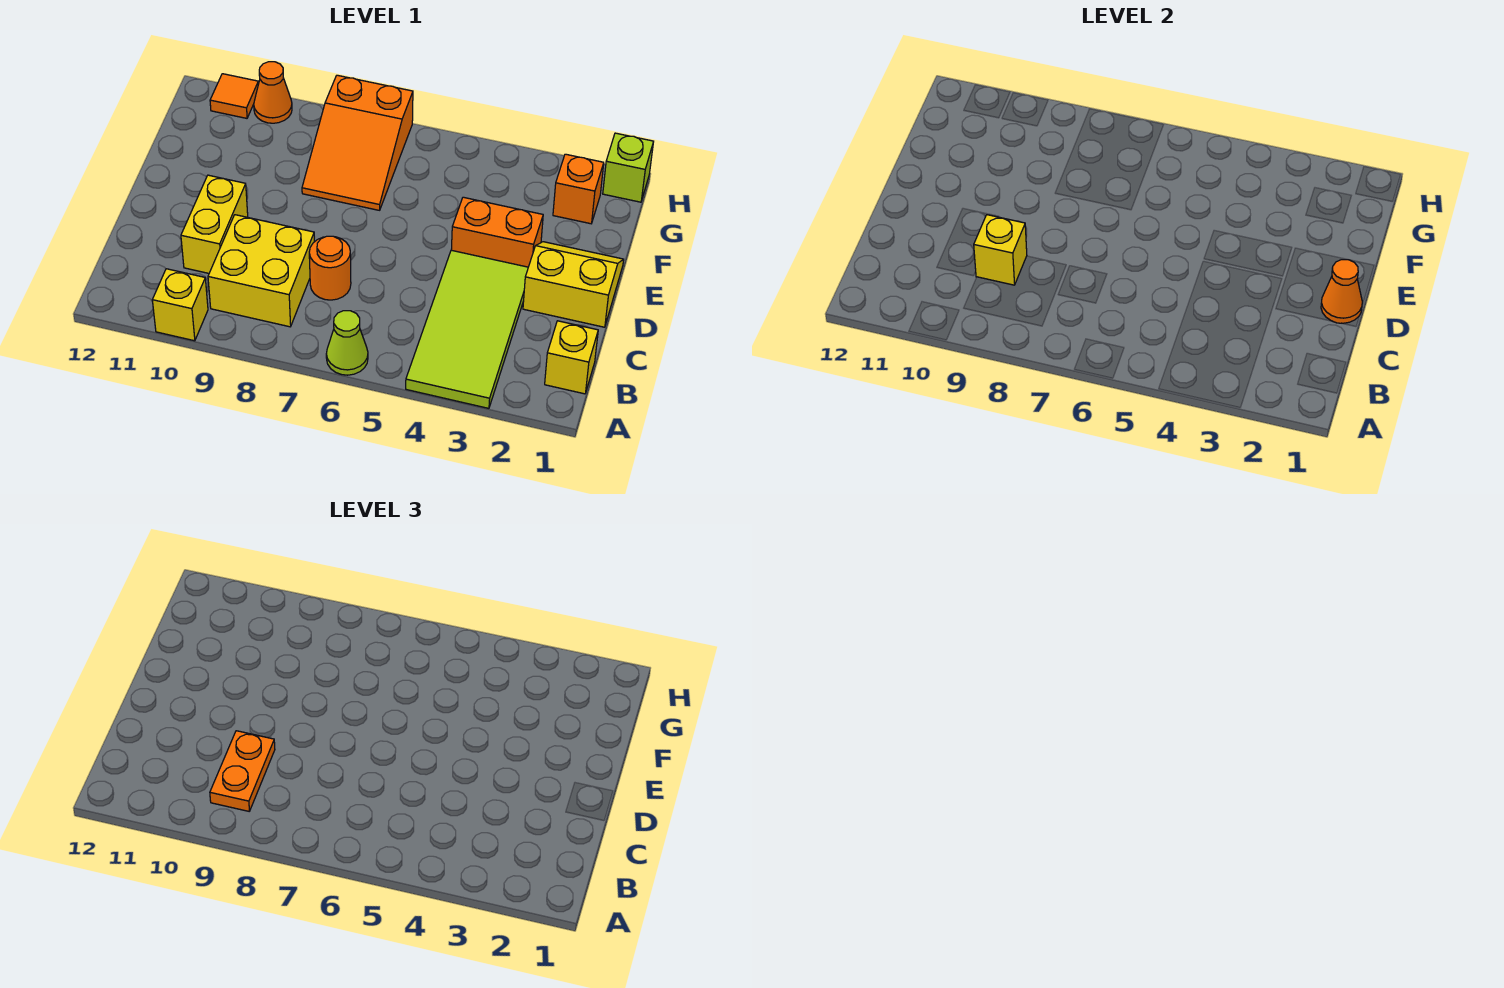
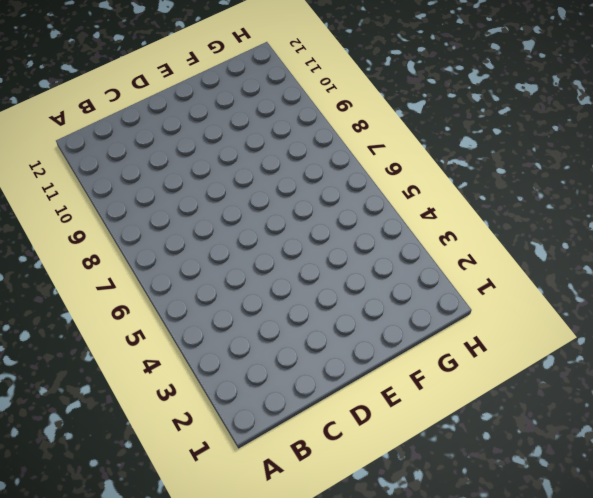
none -> lime 2x4 tile [406,250,528,408]
none -> lime 1x1 cone [326,311,368,375]
none -> yellow 1x1 brick [152,269,208,341]

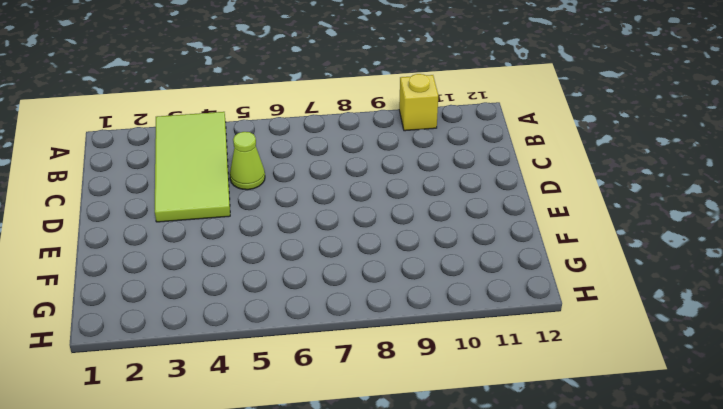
lime 1x1 cone [230,132,265,190] -> lime 1x1 cone moved to [326,311,368,375]
none -> yellow 1x1 brick [545,321,598,394]
none -> yellow 2x2 brick [208,215,314,327]
none -> orange 1x1 round brick [309,236,351,300]

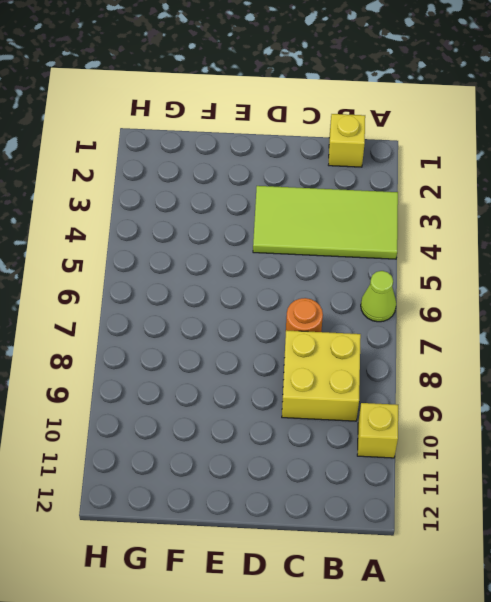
none -> yellow 1x2 brick [181,175,248,273]
none -> yellow 2x2 slope [523,242,624,327]
none -> orange 1x2 brick [451,197,543,267]

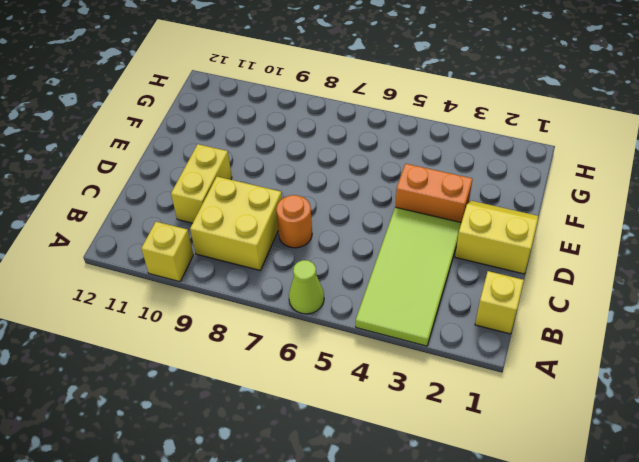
none -> orange 2x3 slope [302,75,413,210]
none -> orange 1x1 brick [553,154,604,224]
none -> lime 1x1 brick [603,133,654,202]

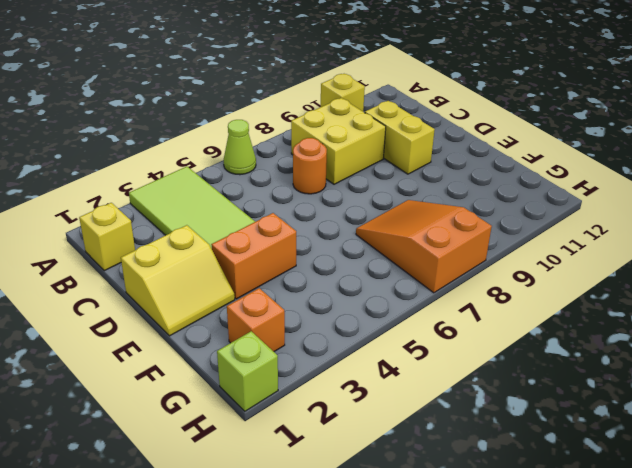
none -> orange 1x1 cone [254,62,292,123]
none -> orange 1x1 tile [210,74,258,118]
none -> yellow 1x1 brick [974,215,1027,285]

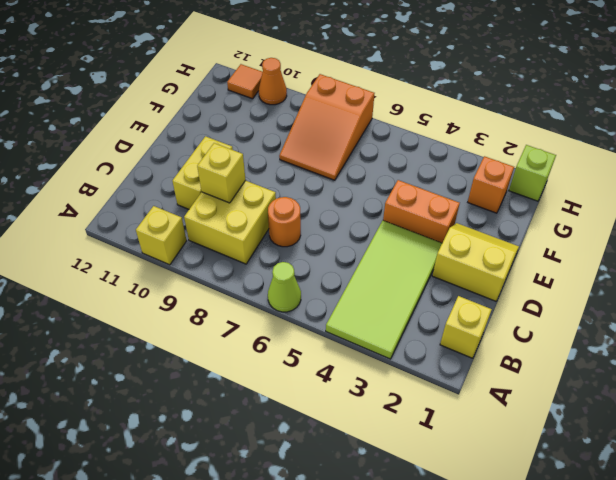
none -> orange 1x1 cone [1321,260,1362,323]
none -> orange 1x2 plate [210,731,275,811]

